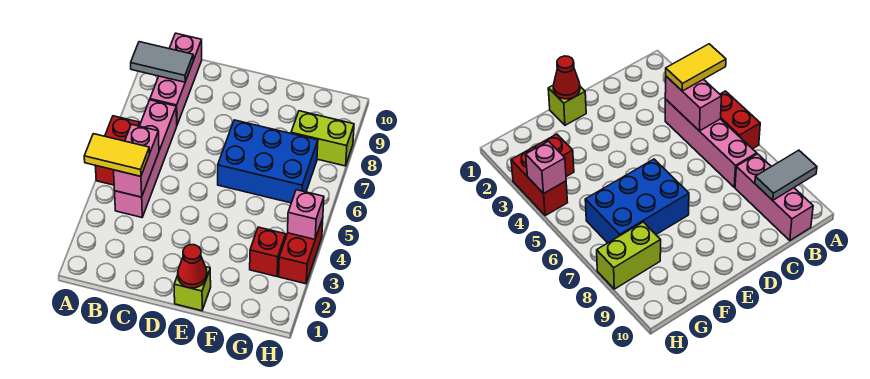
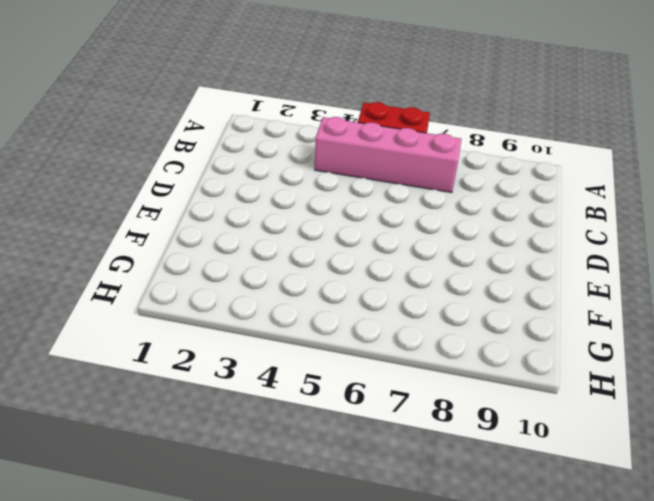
none -> pink 1x3 brick [150,33,202,125]
none -> lime 1x1 brick [174,267,211,311]
none -> blue 2x3 brick [218,120,318,203]

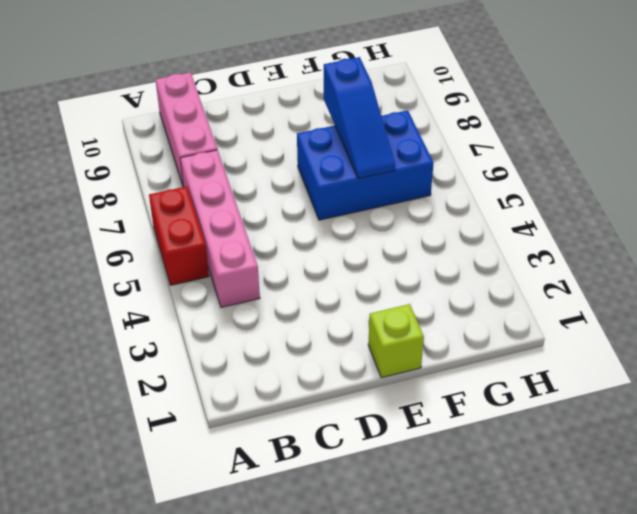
blue 1x3 slope [324,57,395,179] -> none
none -> red 1x1 brick [250,227,286,277]
none -> lime 1x2 brick [291,111,354,166]
none -> red 1x2 brick [279,218,323,284]

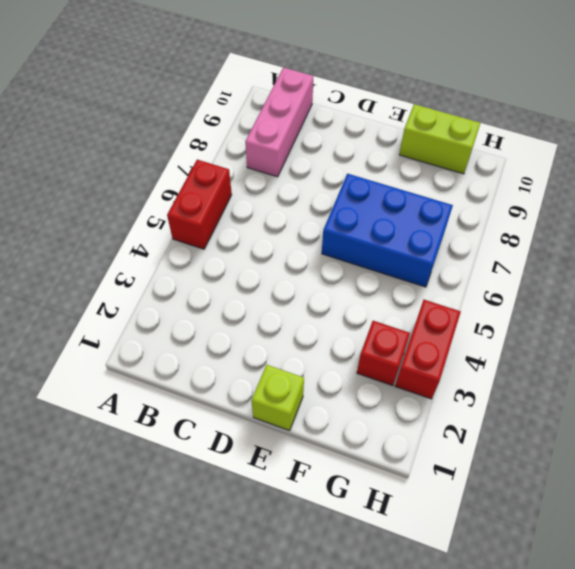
lime 1x2 brick [399,104,480,174] -> lime 1x2 brick moved to [291,111,354,166]
none -> pink 1x4 brick [115,100,177,217]
none -> grey 1x2 tile [131,42,193,82]
none -> pink 1x2 brick [114,124,159,197]

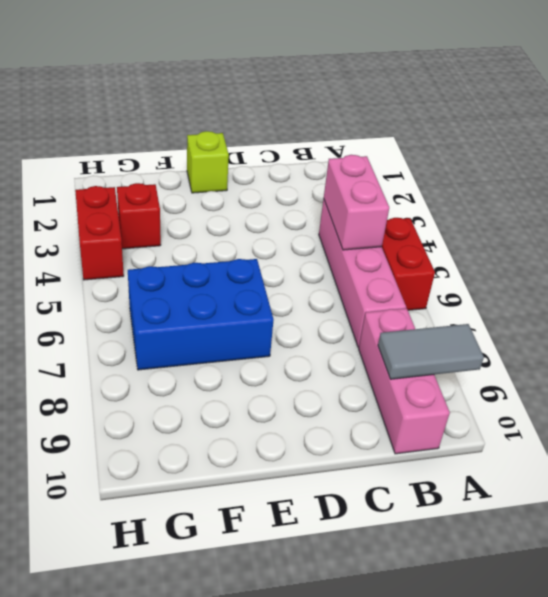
none -> lime 1x2 brick [291,111,354,166]
none -> red 1x1 cone [178,245,207,288]
none -> pink 1x1 brick [288,190,324,239]

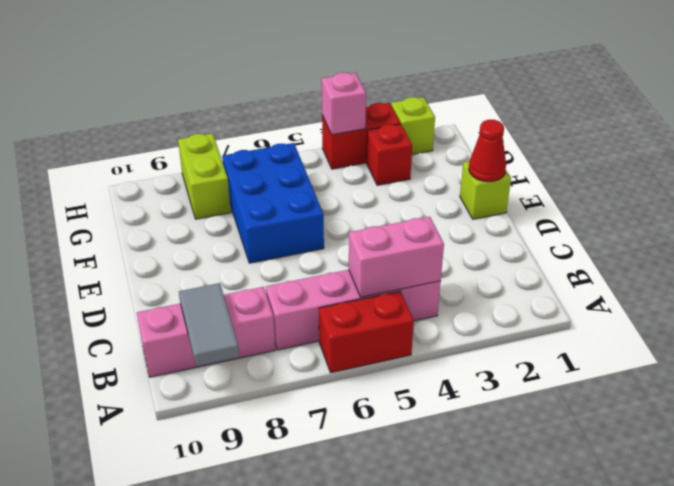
lime 1x1 brick [391,97,435,155] -> none
none -> yellow 1x2 tile [84,134,150,176]

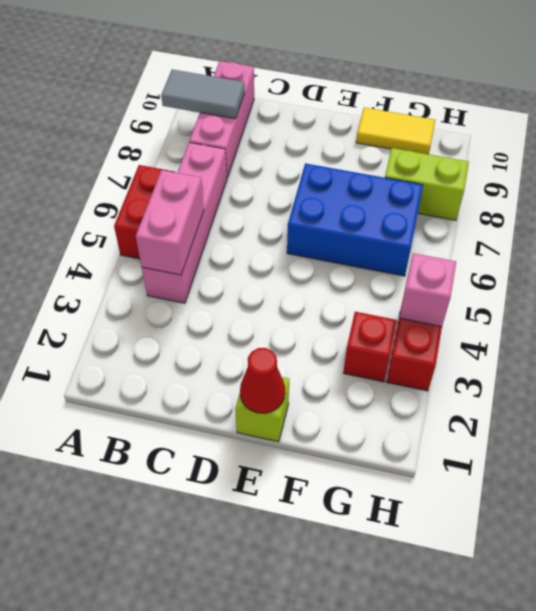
yellow 1x2 tile [356,108,435,154] -> yellow 1x2 tile moved to [84,134,150,176]

